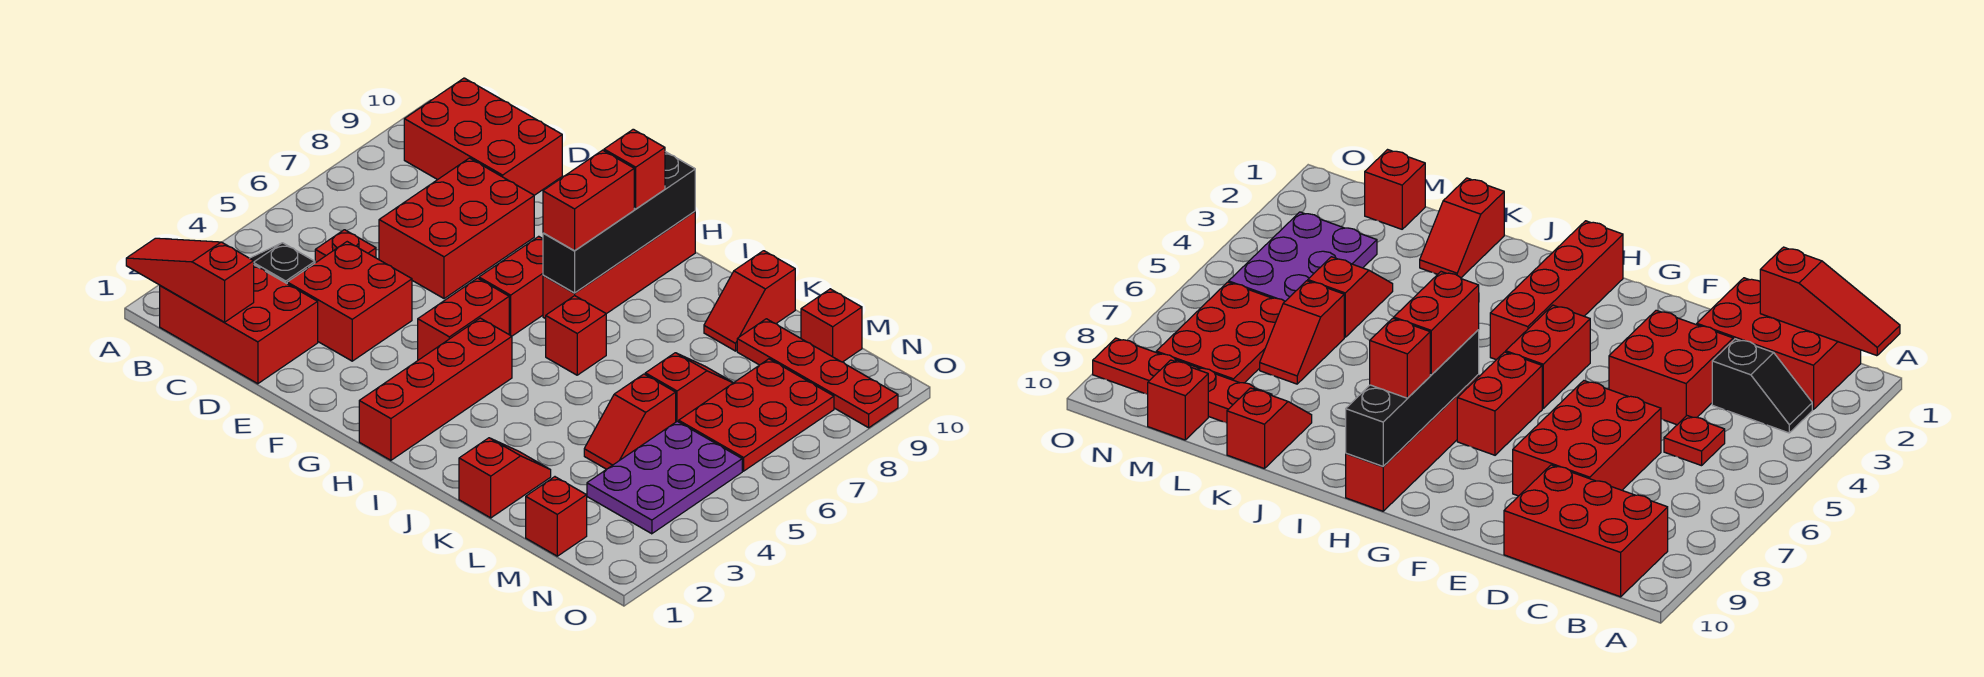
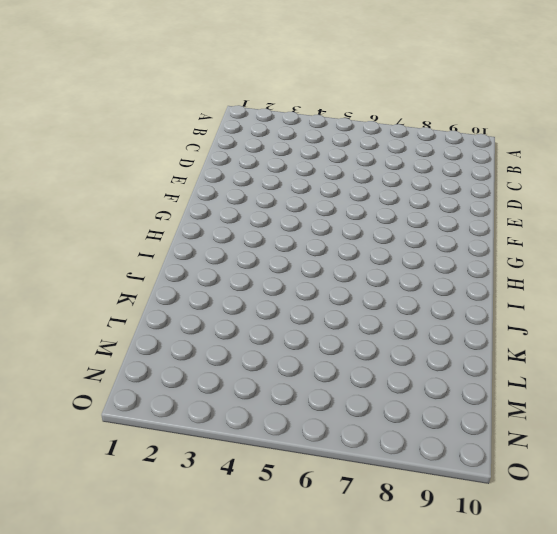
none -> red 2x3 brick [160,265,318,384]
none -> black 1x2 slope [250,243,315,283]
none -> red 2x3 brick [404,78,562,195]

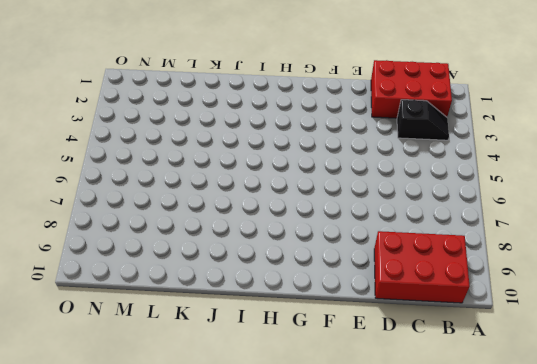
none -> red 1x1 plate [315,230,376,263]
none -> red 2x2 brick [287,242,412,361]
none -> red 2x3 brick [379,158,534,299]

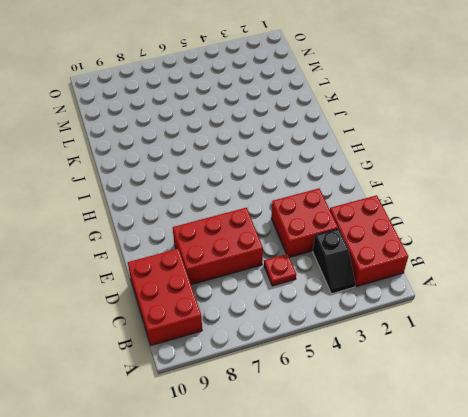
none -> red 1x2 brick [418,278,509,360]
none -> red 1x2 brick [479,236,543,336]
none -> red 1x4 brick [359,318,512,460]

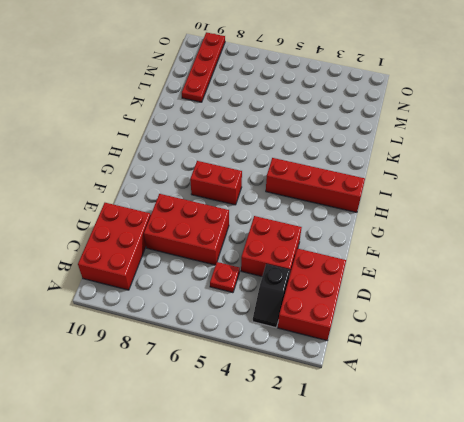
none -> red 1x2 brick [418,278,509,360]
none -> red 1x4 brick [543,211,695,319]
none -> red 1x1 brick [546,296,606,375]

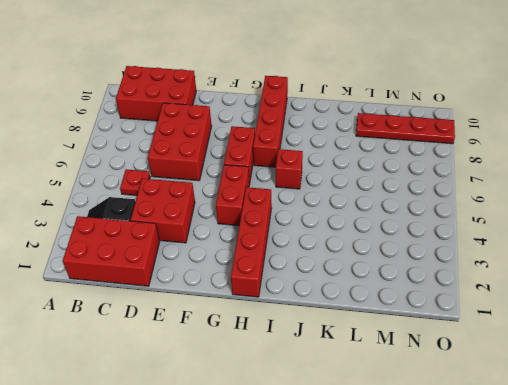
none -> red 1x2 slope [459,438,551,518]
none -> red 1x2 slope [704,251,795,351]
none -> red 1x2 slope [584,374,676,469]

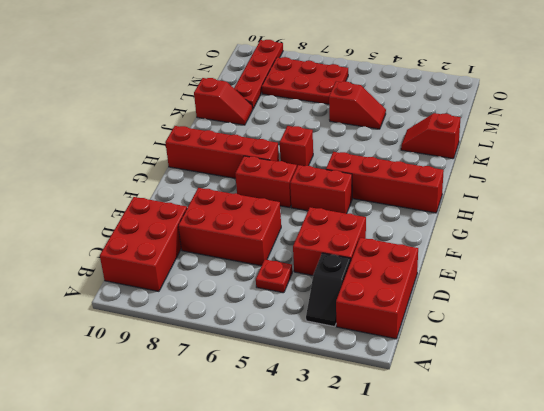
none -> red 1x2 slope [645,353,733,422]
none -> red 1x1 brick [526,477,587,556]
none -> purple 2x3 plate [587,421,742,534]

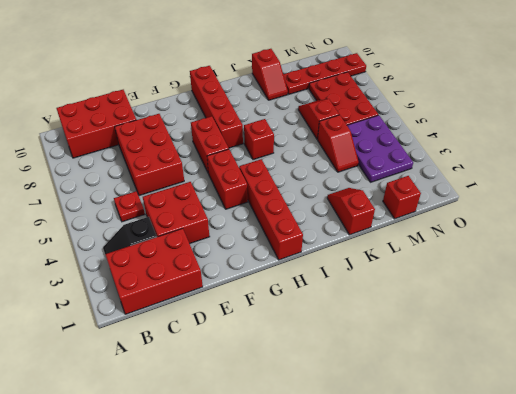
none -> red 1x1 brick [801,289,862,362]
none -> red 1x3 slope [126,238,254,322]
none -> black 1x4 brick [543,152,695,293]

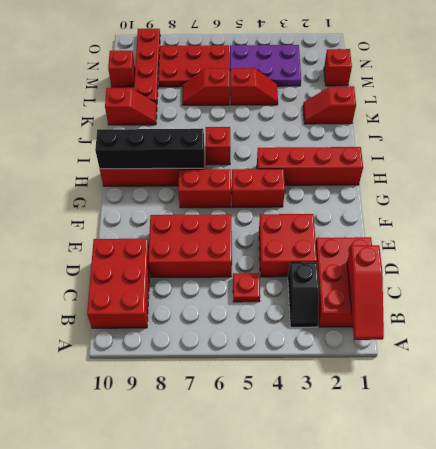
none -> red 1x2 brick [543,150,634,251]
none -> red 1x1 brick [604,129,665,209]

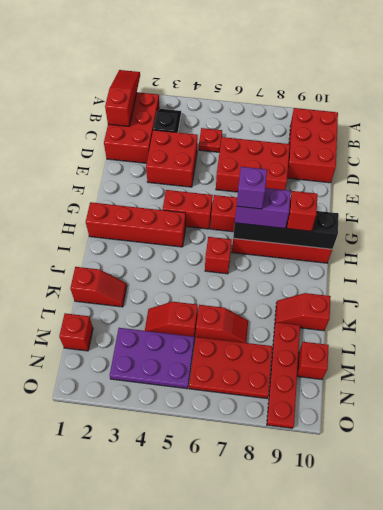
purple 1x2 brick [235,188,291,228] -> red 1x2 brick [543,150,634,251]
purple 1x1 brick [237,167,267,209] -> none

